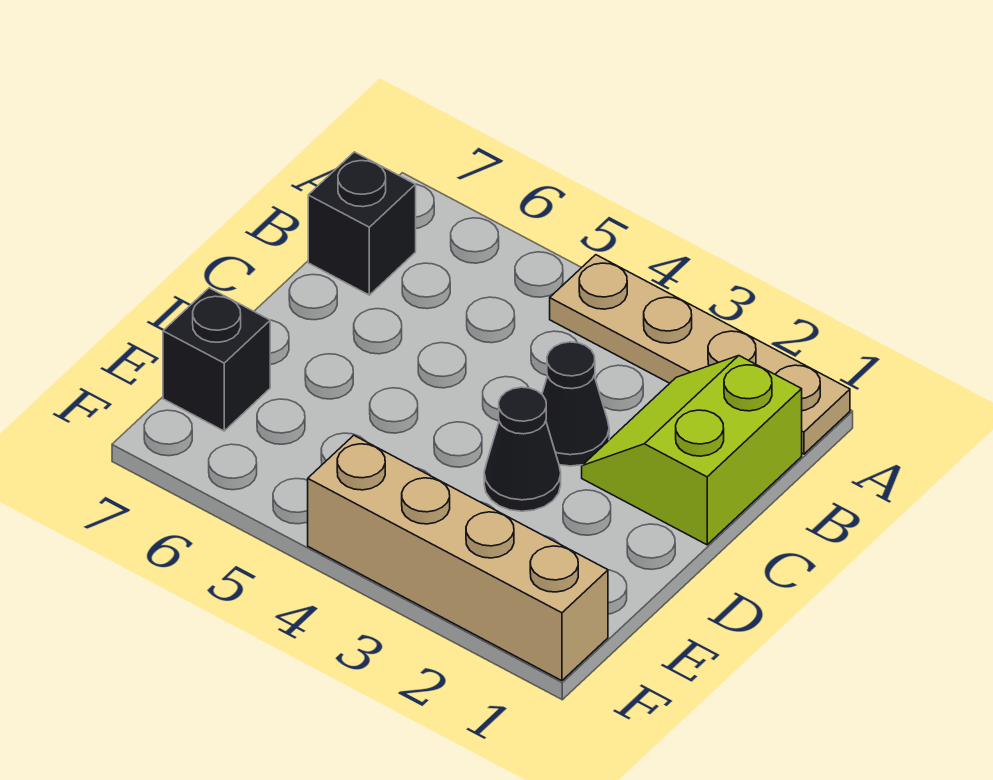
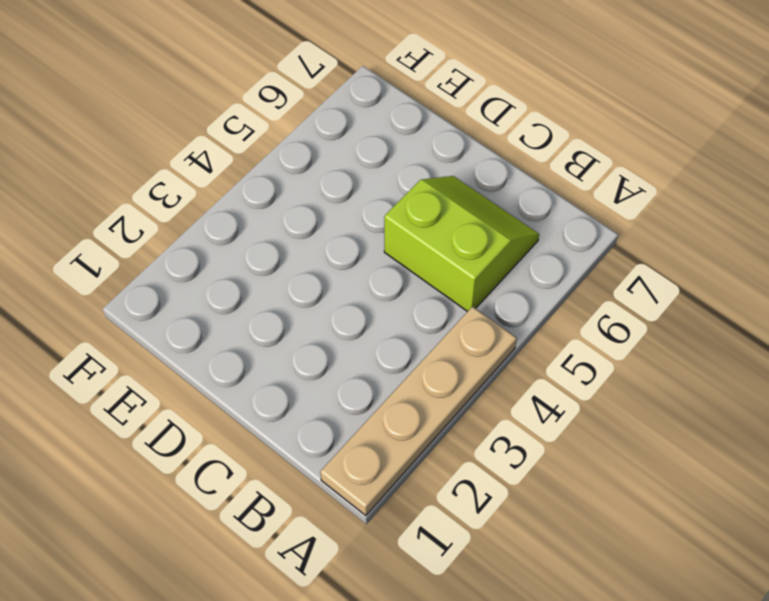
lime 2x2 slope [384,176,539,312] -> lime 2x2 slope moved to [582,356,802,545]
none -> black 1x1 brick [308,152,416,295]
none -> black 1x1 cone [542,342,609,466]

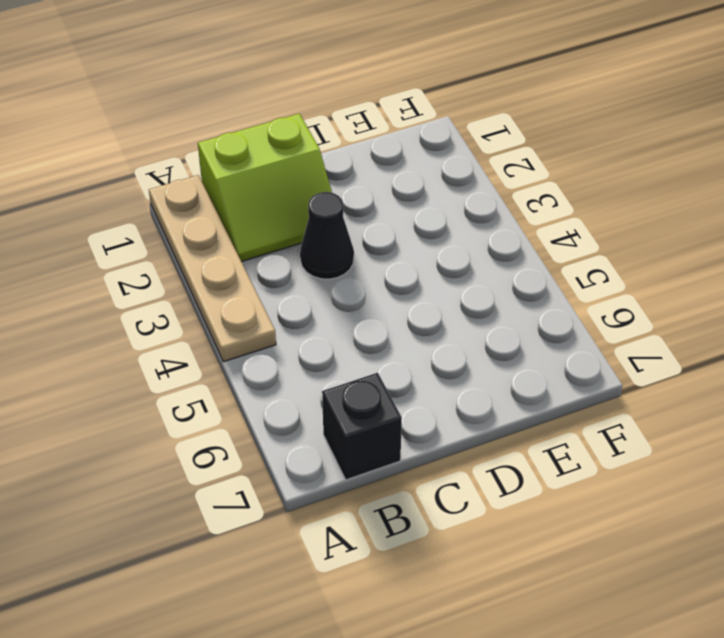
none -> black 1x1 cone [484,387,561,511]
none -> black 1x1 brick [163,288,270,431]

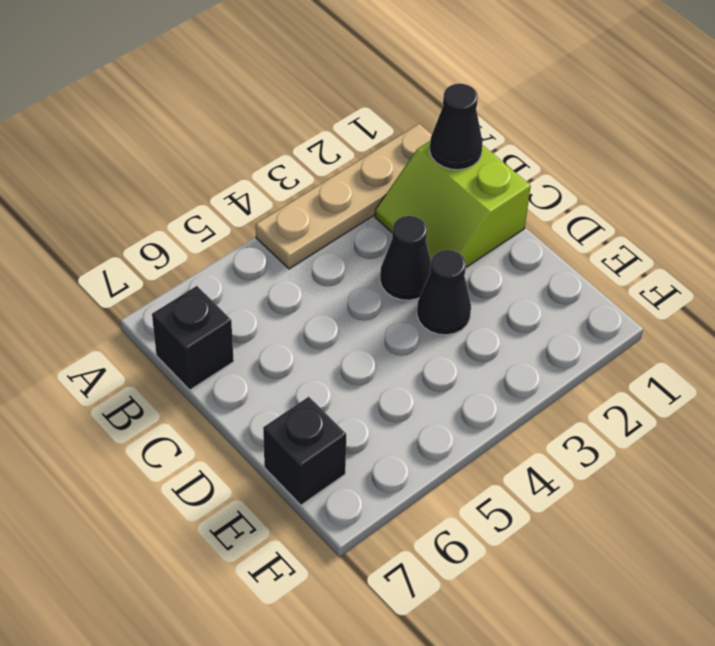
black 1x1 cone [430,84,483,170] -> none
none -> tan 1x4 brick [308,435,608,681]

